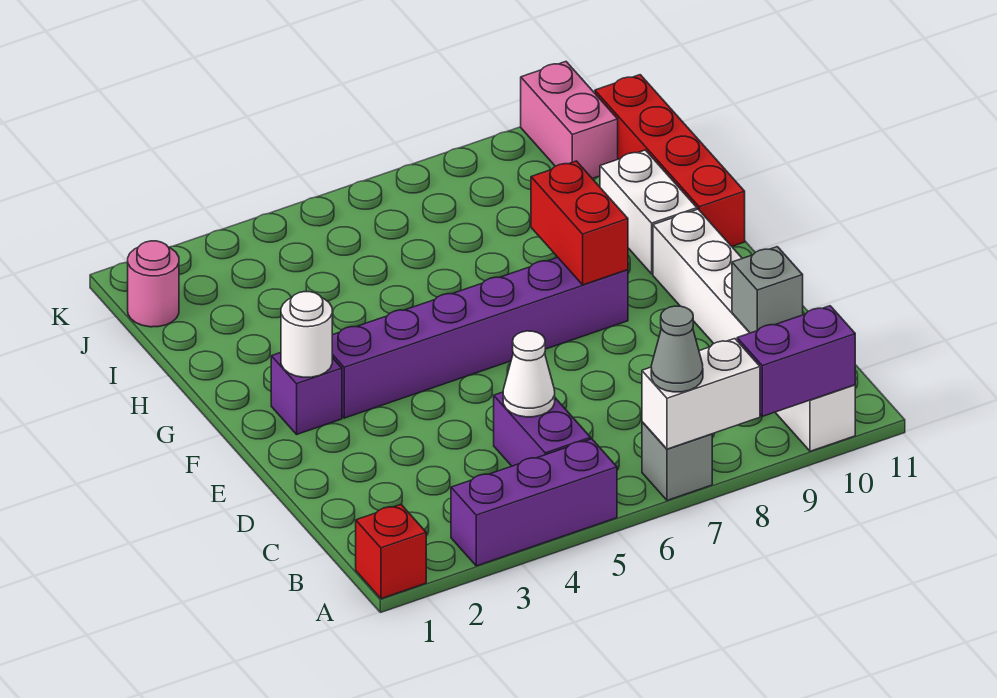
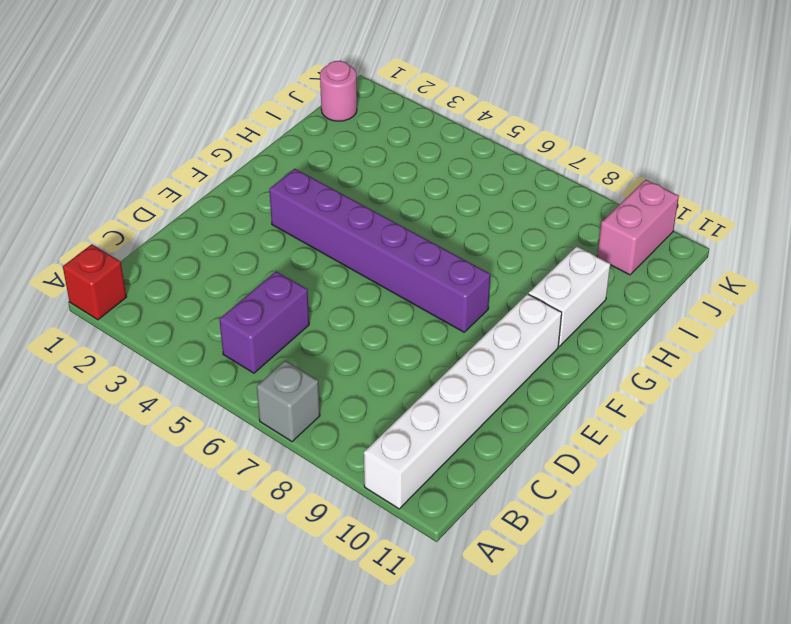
none -> purple 1x3 brick [451,439,617,566]
none -> purple 1x1 brick [271,353,342,434]
none -> red 1x4 brick [595,75,745,246]

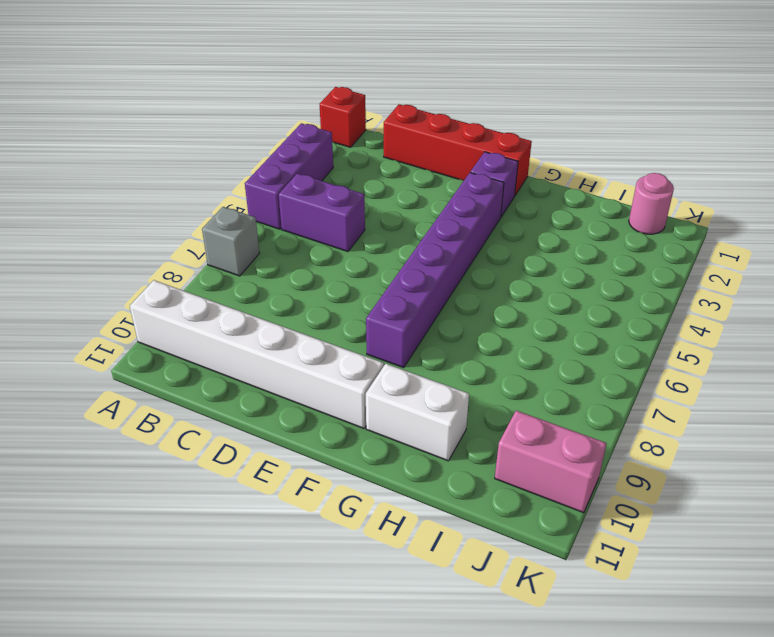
red 1x4 brick [384,104,532,195] -> red 1x4 brick moved to [595,75,745,246]
none -> white 1x2 brick [642,339,760,449]
none -> purple 1x2 brick [737,306,855,416]
none -> white 1x1 cone [503,331,555,417]

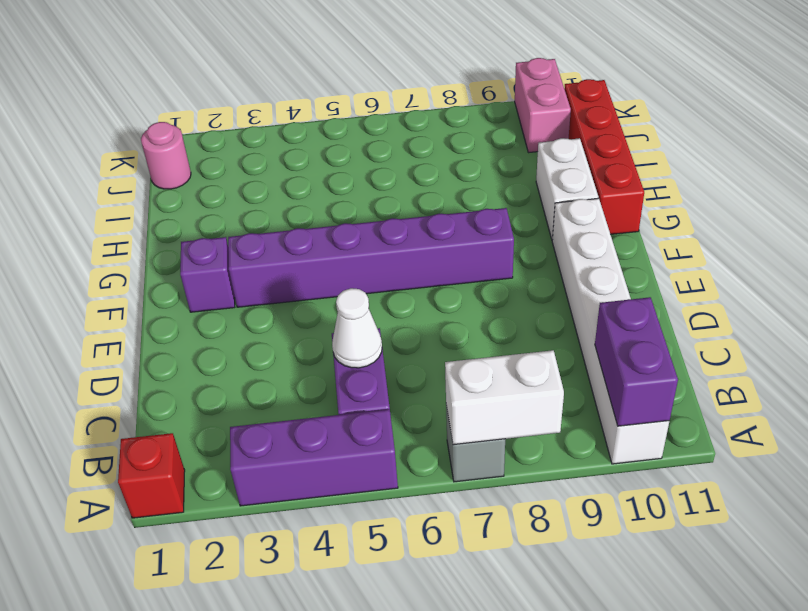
purple 1x2 brick [595,297,678,426] -> purple 1x2 brick turned to [737,306,855,416]
none -> grey 1x1 brick [732,247,803,333]
none -> white 1x1 round brick [281,292,332,377]
none -> red 1x2 brick [531,161,628,285]

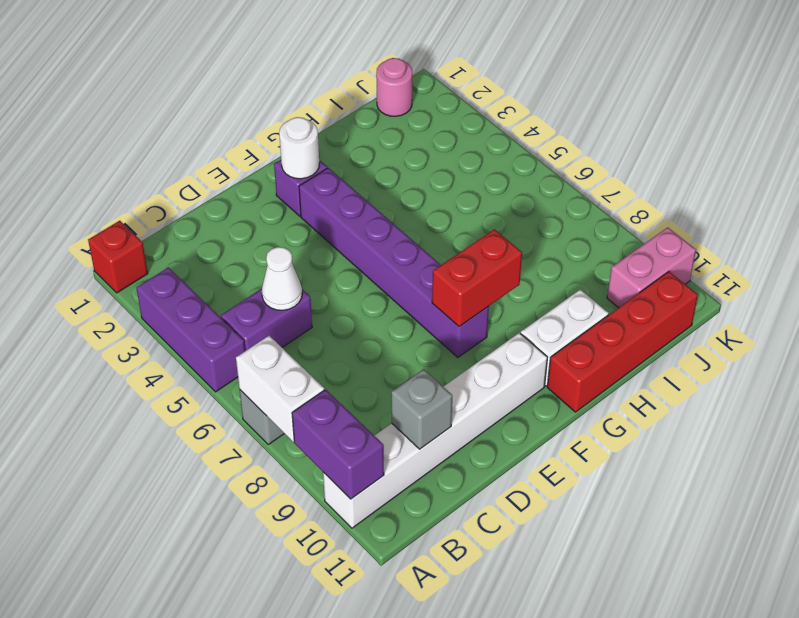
none -> grey 1x1 cone [651,306,703,392]

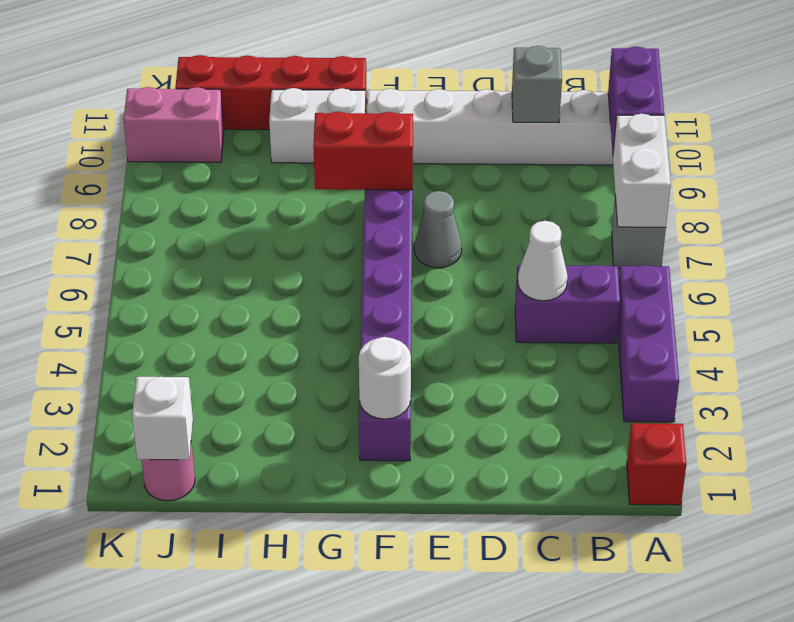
grey 1x1 cone [414,191,462,268] -> grey 1x1 cone moved to [651,306,703,392]
white 1x1 brick [132,377,193,460] -> none

